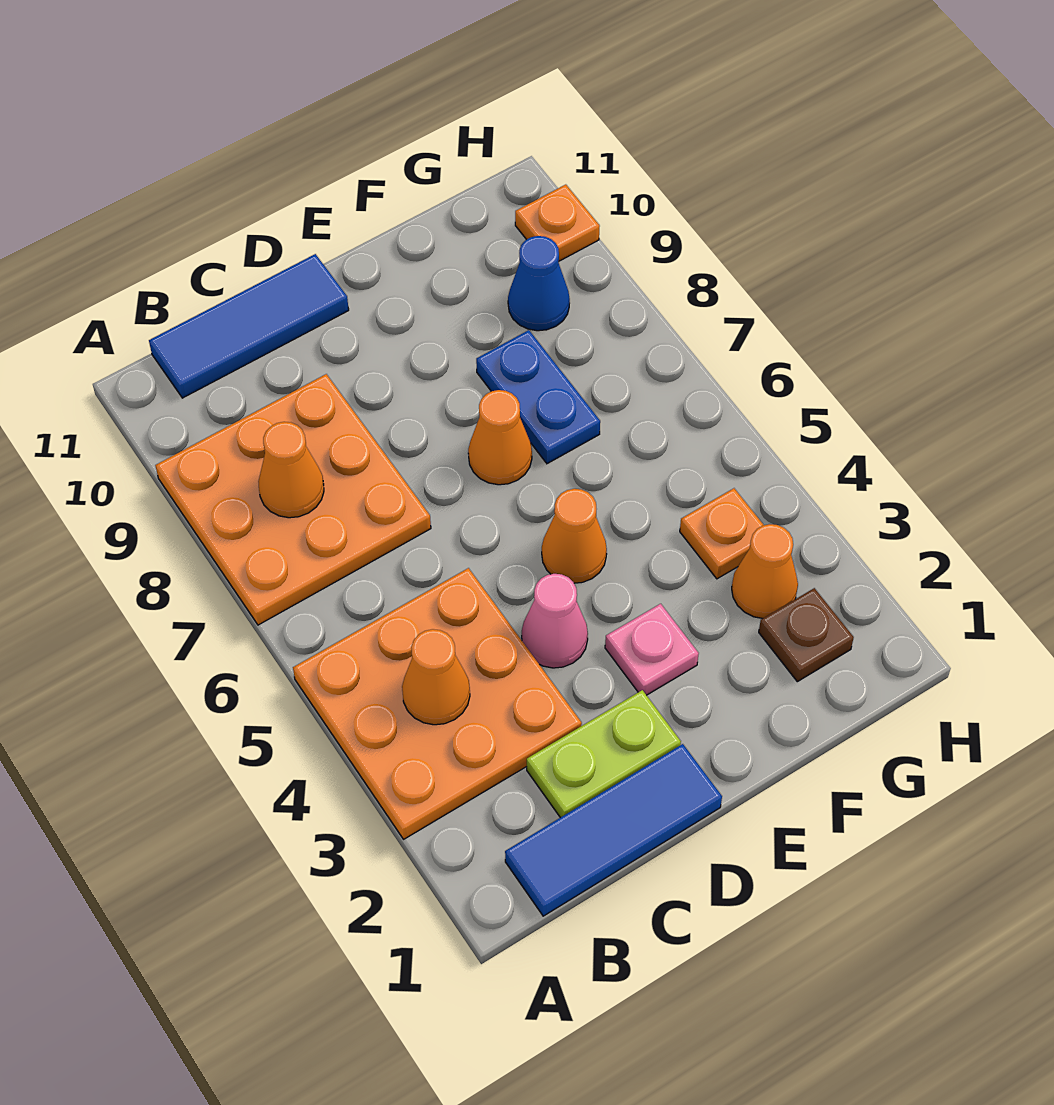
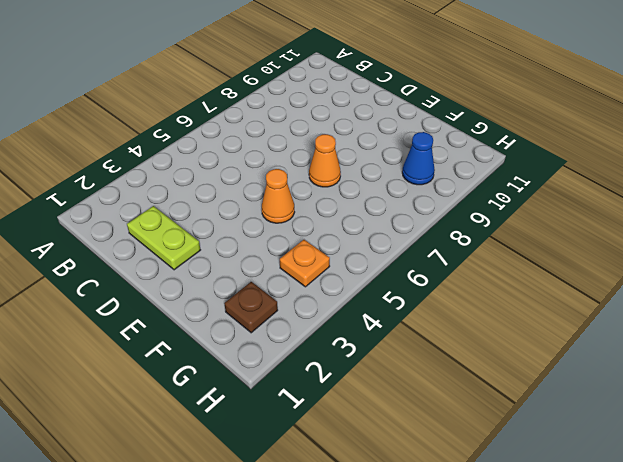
none -> orange 3x3 plate [293,568,582,839]
none -> orange 3x3 plate [155,374,431,625]
none -> blue 1x3 tile [505,744,722,916]

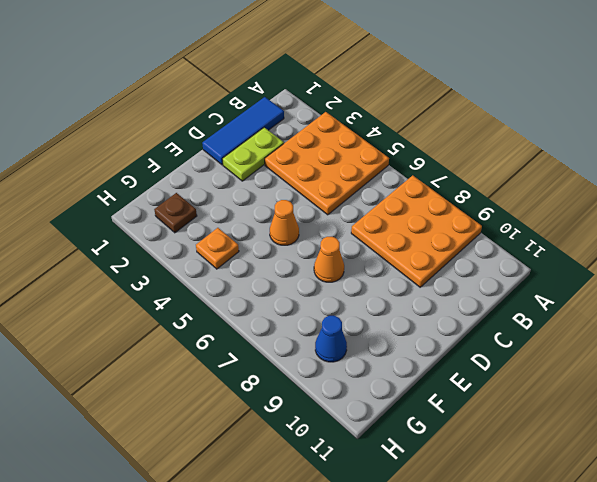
none -> blue 1x3 tile [149,254,349,398]
none -> pink 1x1 cone [522,574,588,668]
none -> pink 1x1 plate [605,604,699,695]

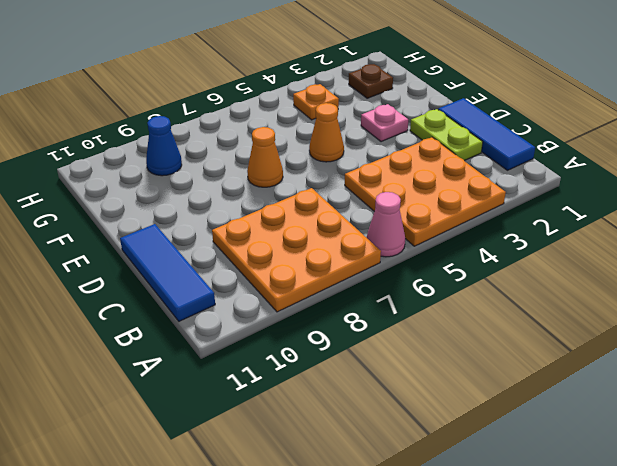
pink 1x1 cone [366,192,405,257] -> pink 1x1 cone moved to [522,574,588,668]
none -> blue 1x2 plate [476,330,600,464]
none -> orange 1x1 cone [732,524,798,619]
none -> orange 1x1 plate [515,185,600,261]

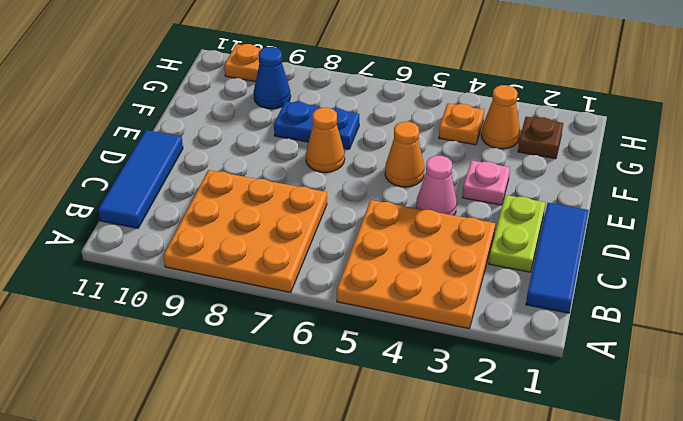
none -> orange 1x1 cone [402,629,470,725]
none -> orange 1x1 cone [258,422,324,518]

